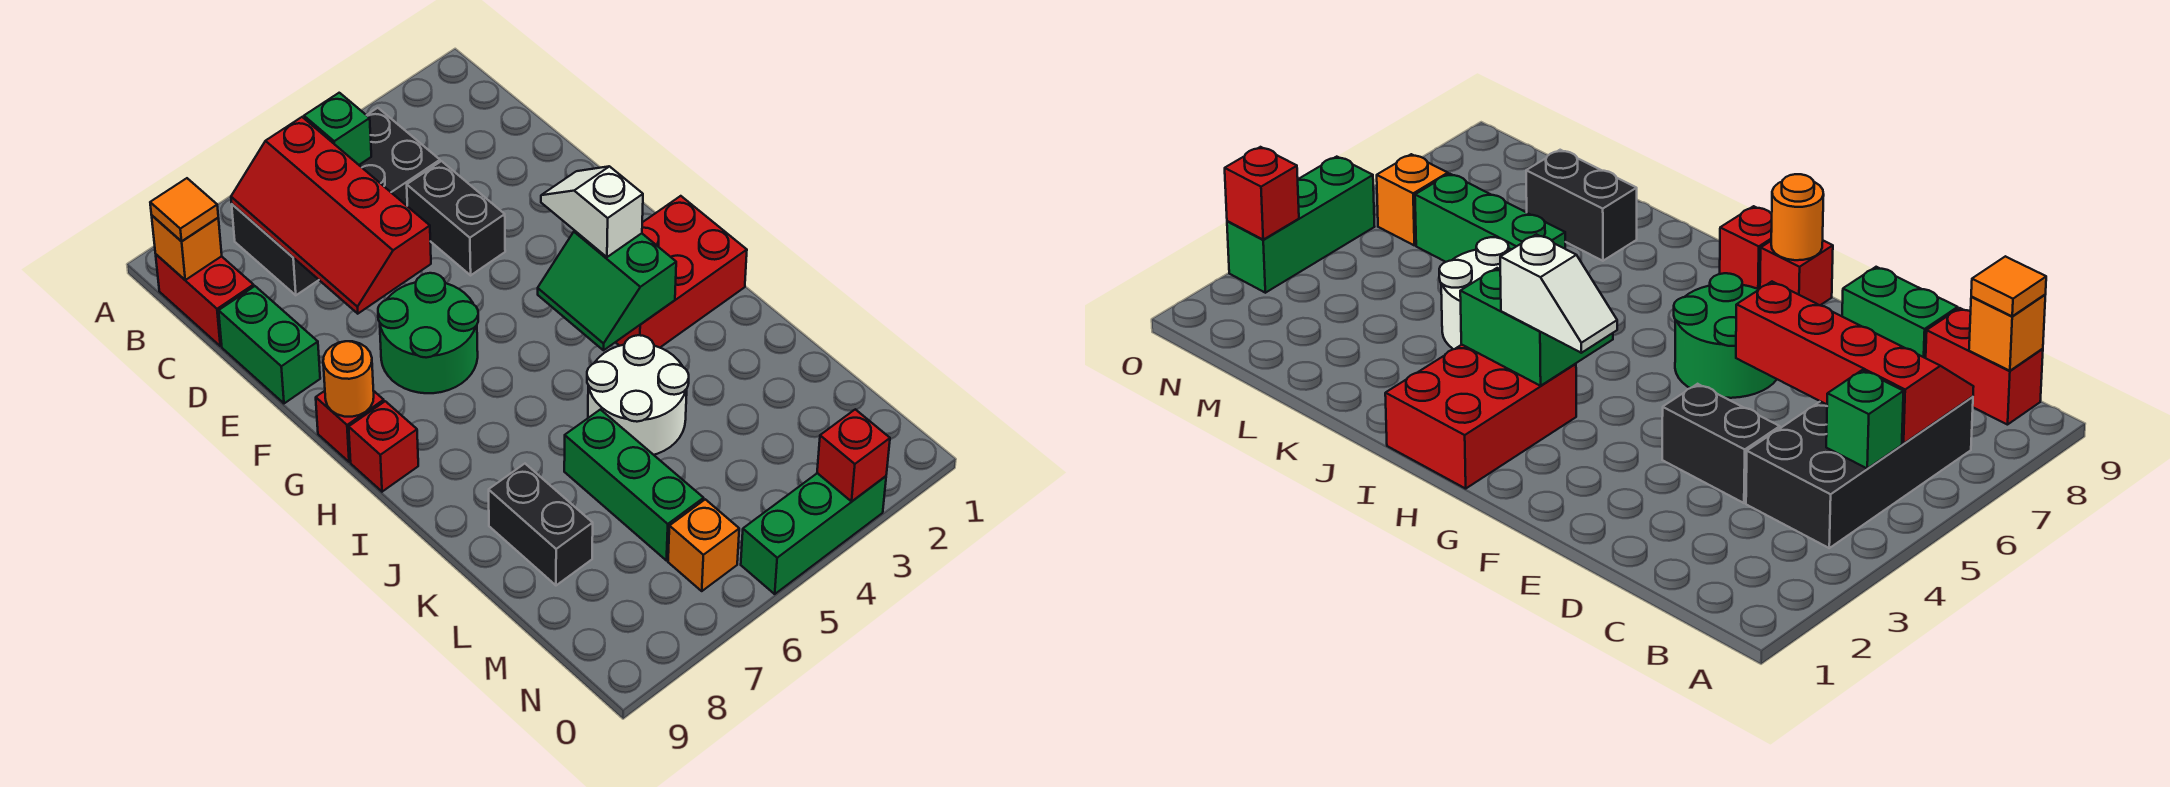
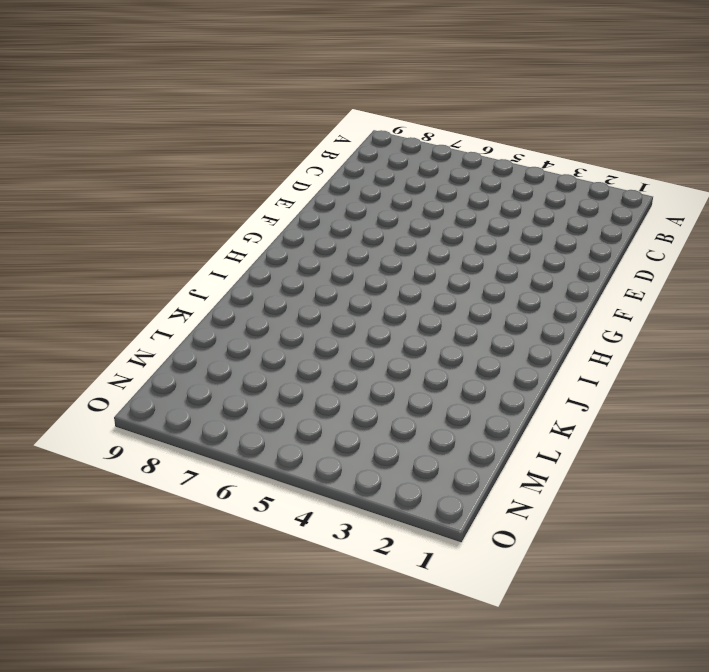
none -> black 2x4 brick [232,108,440,295]
none -> red 1x2 brick [156,255,254,346]
none -> black 1x2 brick [407,161,505,275]

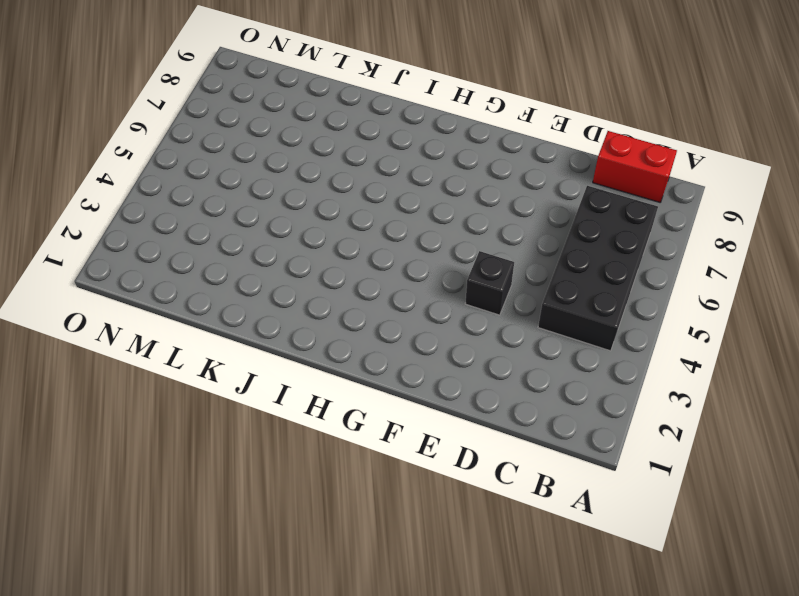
black 1x1 brick [465,251,514,315] -> black 1x2 brick [407,161,505,275]
none -> green 1x2 brick [219,286,320,403]
none -> green 2x2 round brick [378,273,478,393]
none -> red 1x1 brick [316,391,384,462]

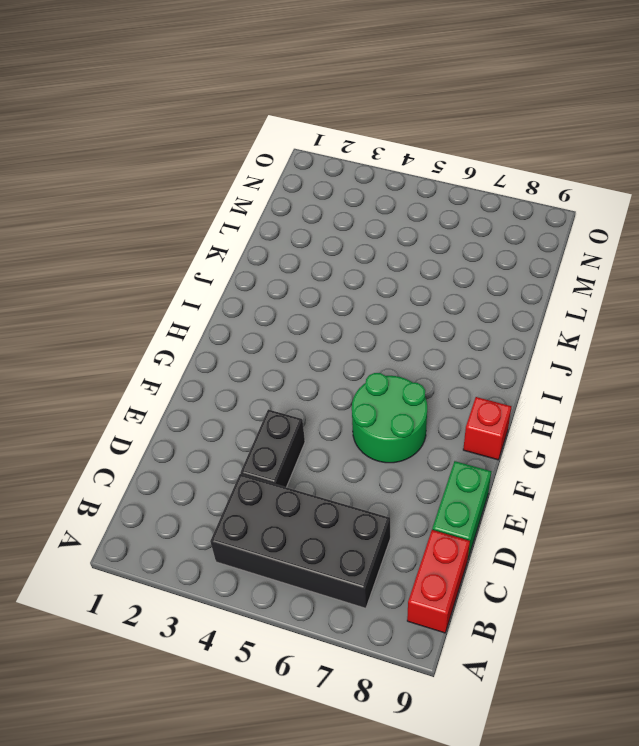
none -> red 2x3 brick [616,196,747,348]
none -> red 1x1 brick [349,401,418,492]
none -> white 2x2 round brick [587,335,689,455]

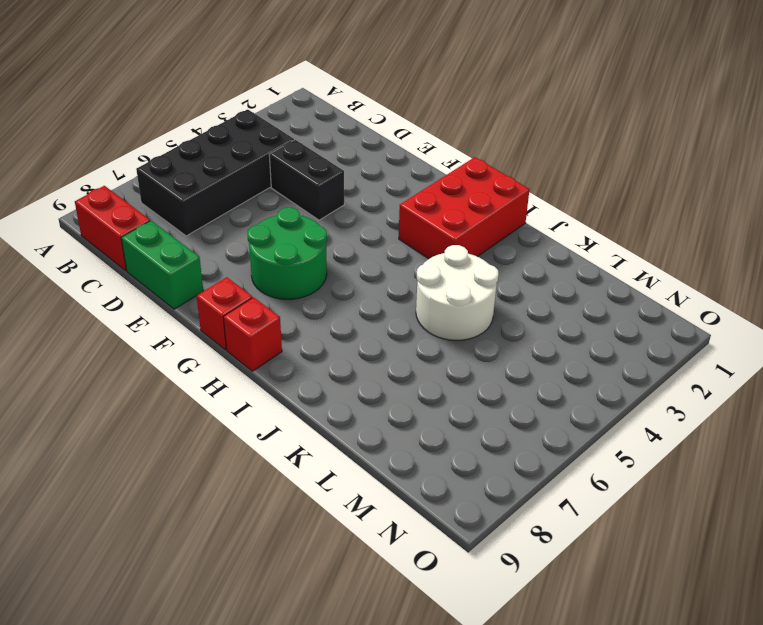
none -> green 1x3 brick [564,410,704,561]
none -> black 1x2 brick [489,464,593,585]
none -> orange 1x1 brick [668,499,739,591]

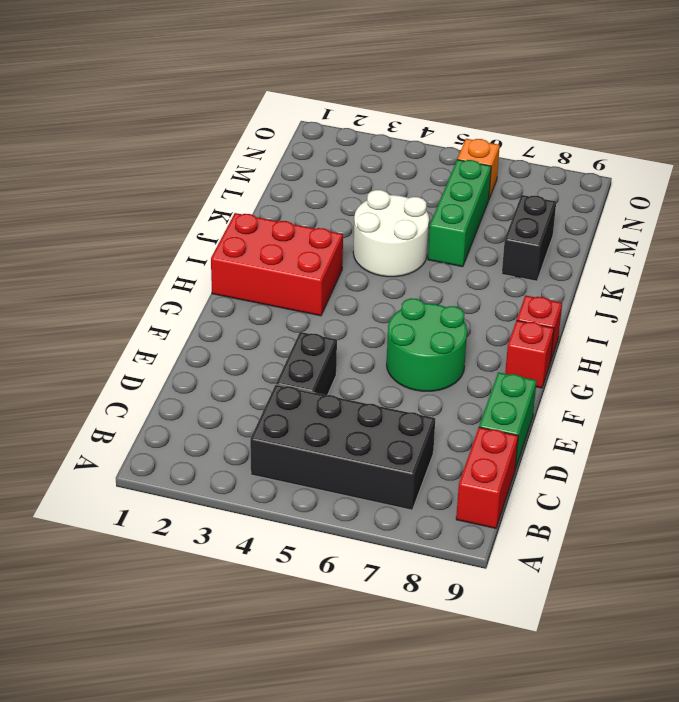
none -> green 1x3 brick [741,473,886,594]
none -> green 1x1 brick [304,93,371,165]
none -> red 2x4 slope [231,117,431,314]

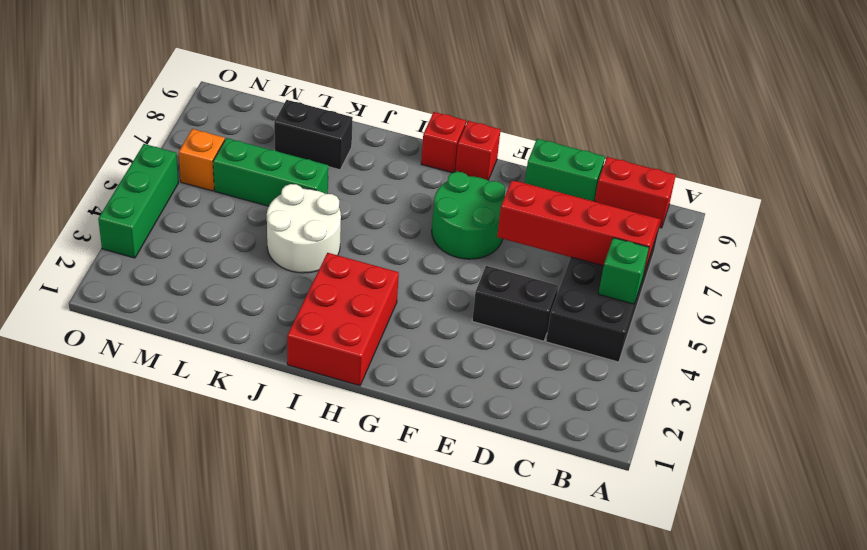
none -> orange 1x1 brick [152,216,222,280]
none -> orange 1x1 round brick [323,341,374,417]
none -> green 2x2 slope [538,231,676,350]

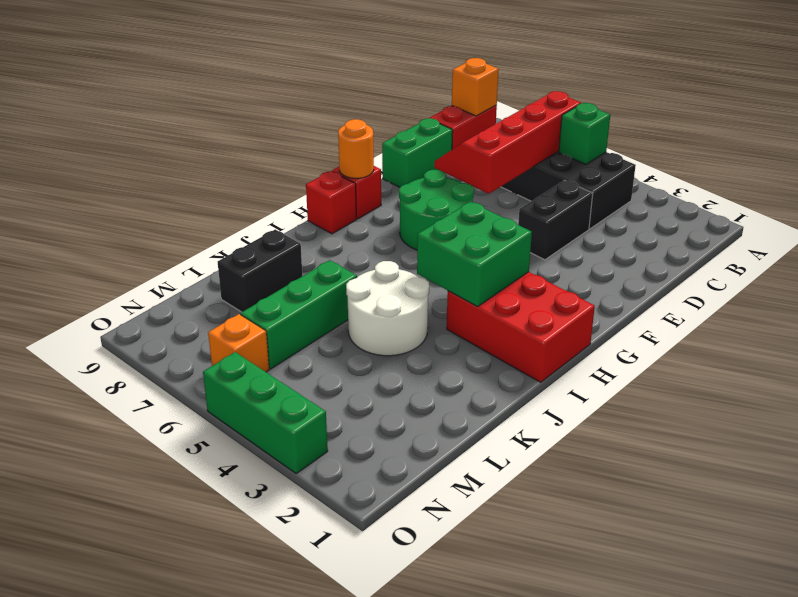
green 2x2 brick [417,202,532,306] -> green 2x2 slope [538,231,676,350]
none -> red 1x1 brick [817,409,890,501]
none -> orange 1x1 tile [150,178,218,241]
none -> white 1x2 slope [541,166,643,257]

